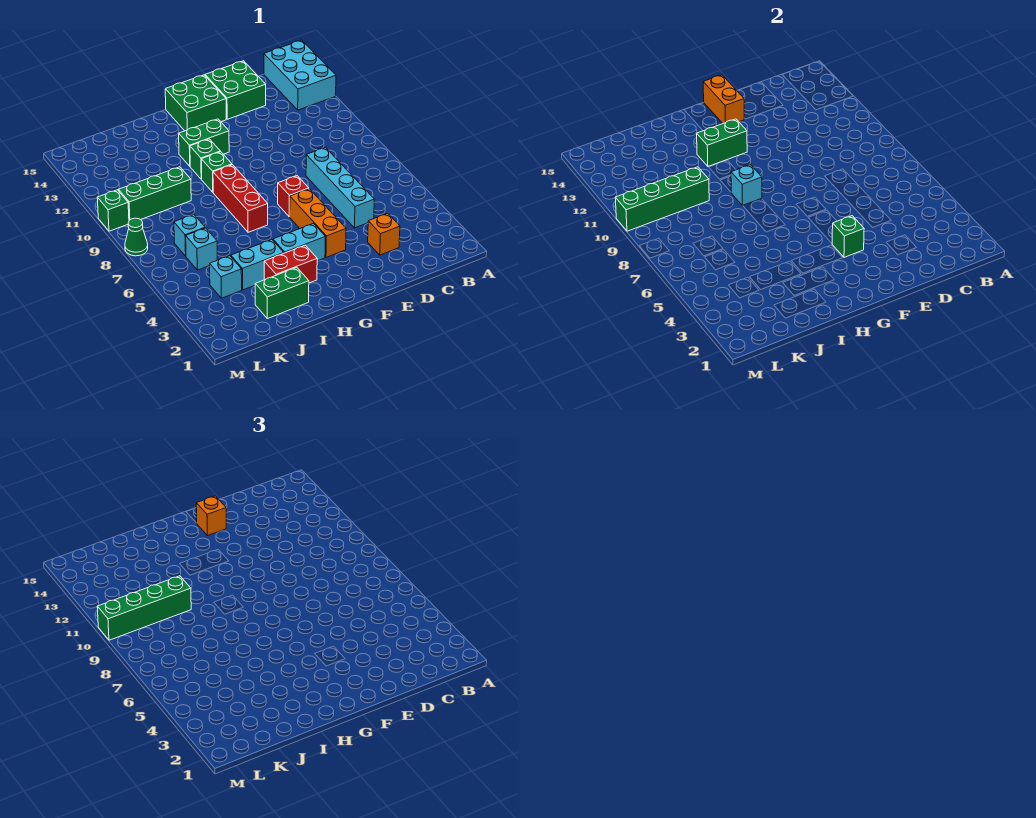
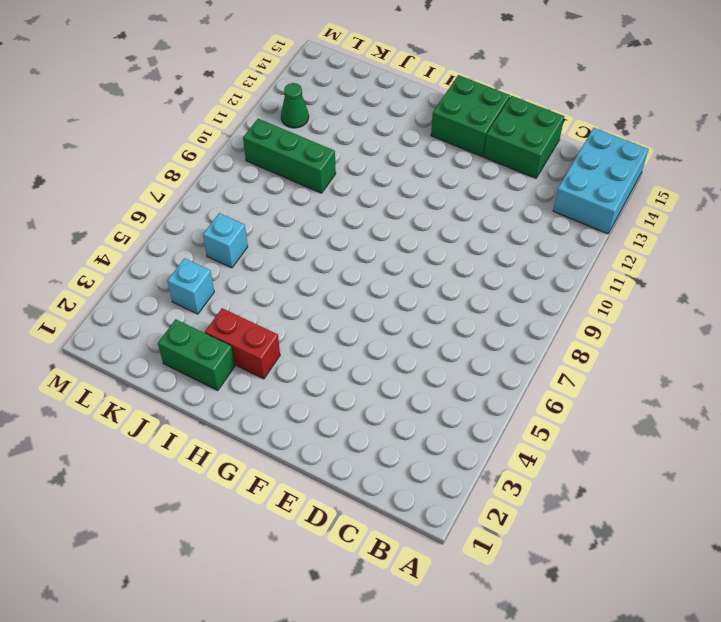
green 1x1 cone [281,83,309,128] -> green 1x1 cone moved to [125,218,148,256]
none -> orange 1x1 brick [368,213,400,255]
none -> cyan 1x4 brick [306,147,374,228]
none -> orange 1x3 brick [289,189,346,257]

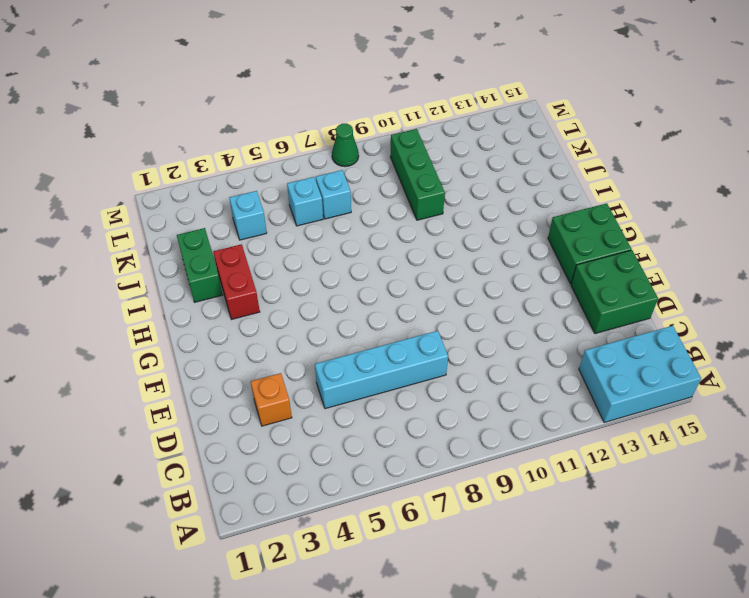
none -> orange 1x3 brick [289,189,346,257]
none -> red 1x1 brick [278,176,309,216]
none -> cyan 1x2 brick [273,224,325,261]

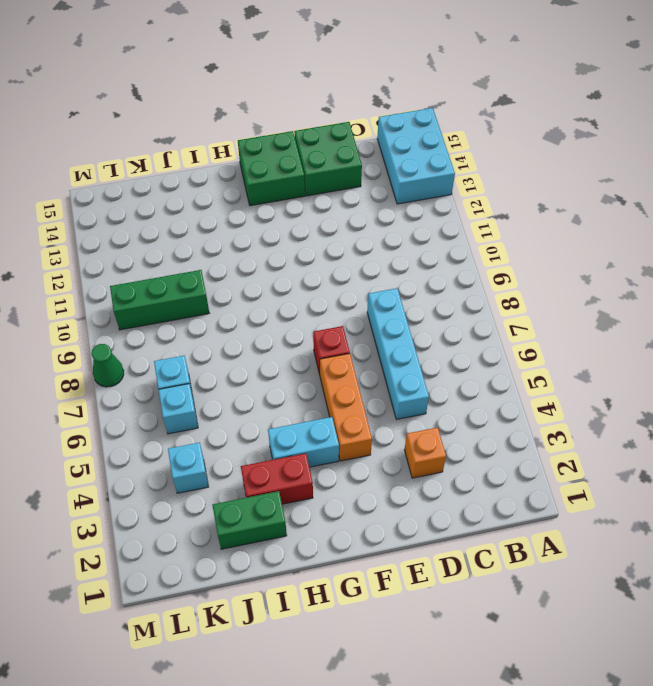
none -> green 1x2 brick [179,119,229,166]
none -> red 1x3 brick [213,165,268,232]
none -> green 1x1 brick [201,152,232,192]

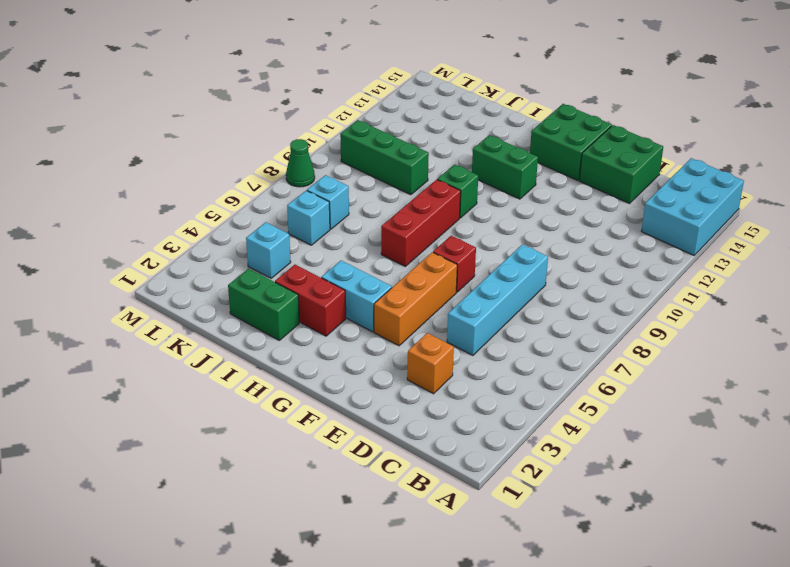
none -> green 1x1 brick [190,139,220,179]
none -> cyan 1x2 brick [231,240,284,290]
none -> green 1x1 brick [97,190,129,231]

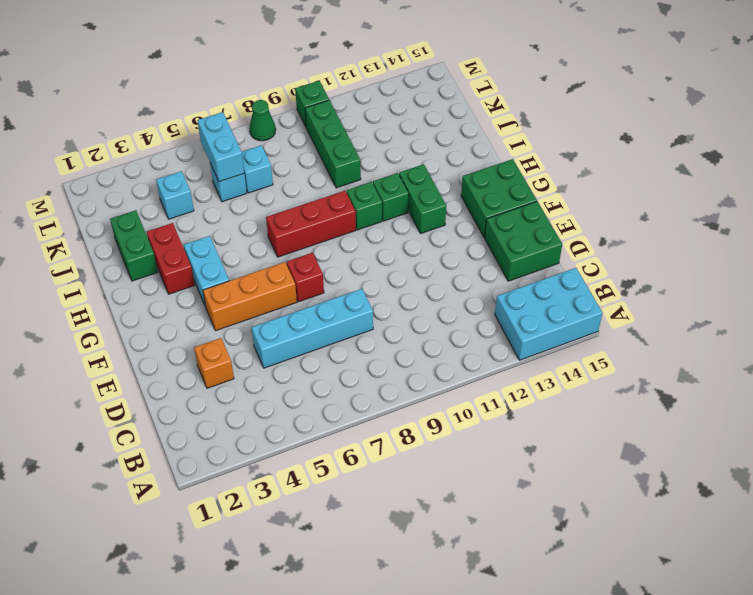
cyan 1x2 brick [197,112,244,182] -> cyan 1x2 brick moved to [231,240,284,290]
none -> green 1x1 brick [832,216,864,257]
none -> orange 1x2 brick [703,75,744,123]
none -> green 1x2 brick [697,119,747,166]

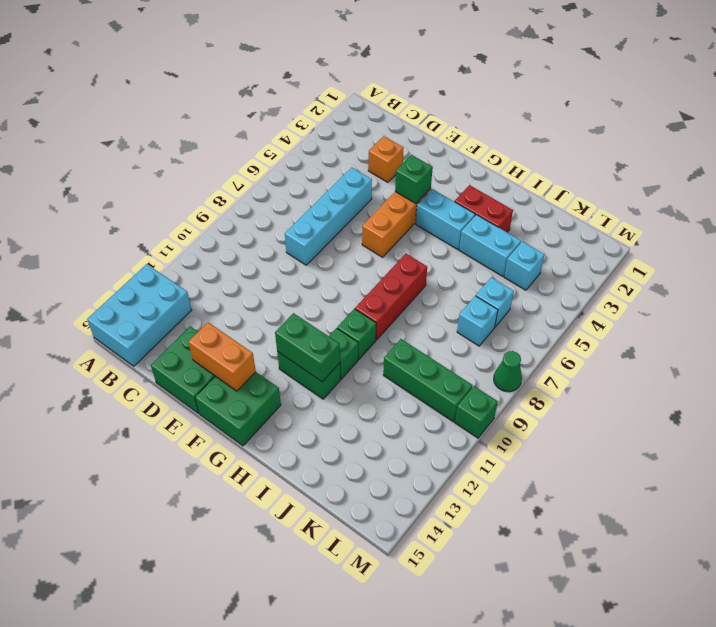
orange 1x2 brick [189,322,256,391] -> orange 1x2 brick turned to [703,75,744,123]
none -> red 1x1 brick [278,176,309,216]
none -> green 1x2 brick [255,267,309,319]
none -> cyan 1x1 brick [731,165,762,205]

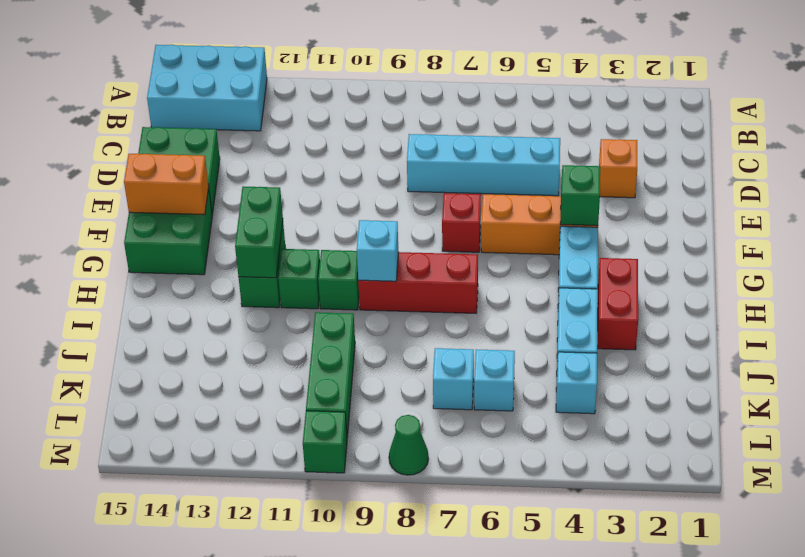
none -> green 1x2 brick [255,267,309,319]
none -> green 1x4 brick [615,167,709,231]
none -> orange 1x1 brick [196,496,226,536]

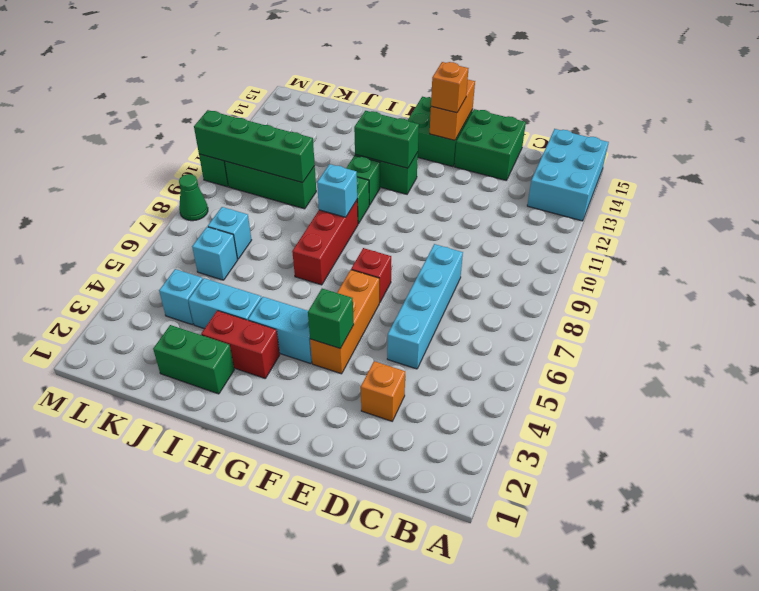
none -> green 1x4 brick [97,576,191,640]

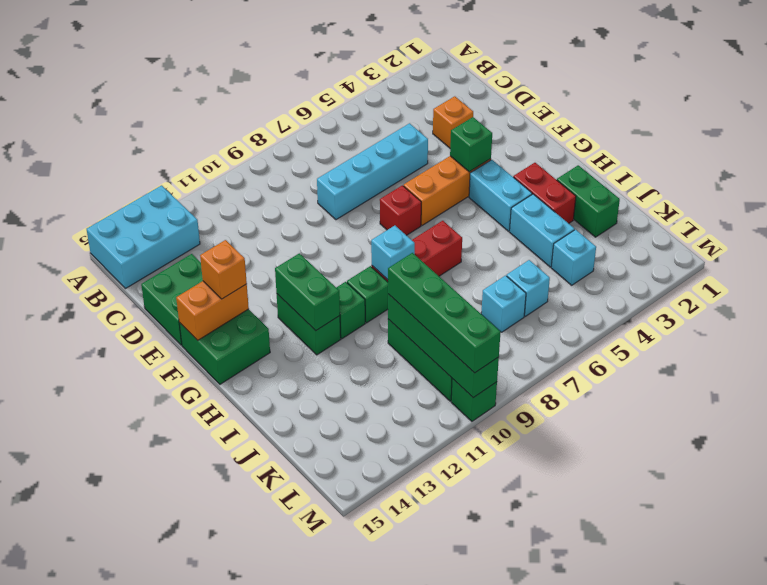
none -> green 1x1 cone [125,218,148,256]

